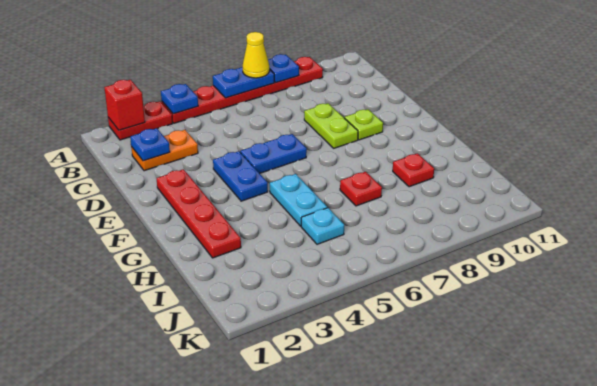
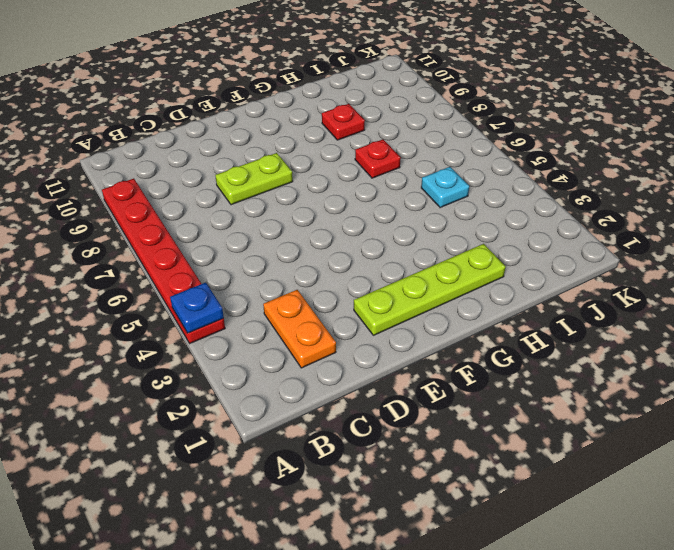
lime 1x4 plate [354,244,506,335] -> red 1x4 plate [157,169,241,258]
none -> red 1x2 plate [108,102,173,140]
none -> blue 1x2 plate [213,151,268,201]
none -> blue 1x2 plate [240,134,307,174]

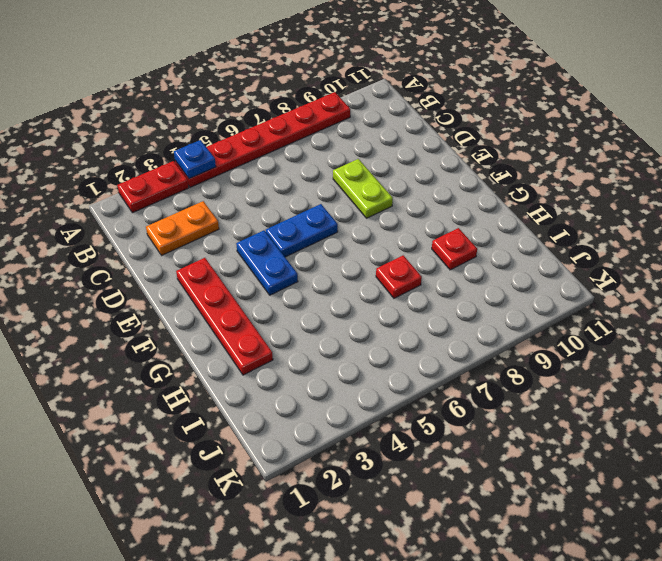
none -> lime 1x1 plate [344,109,383,140]
none -> cyan 1x2 plate [270,174,327,226]
none -> cyan 1x1 plate [301,208,344,244]

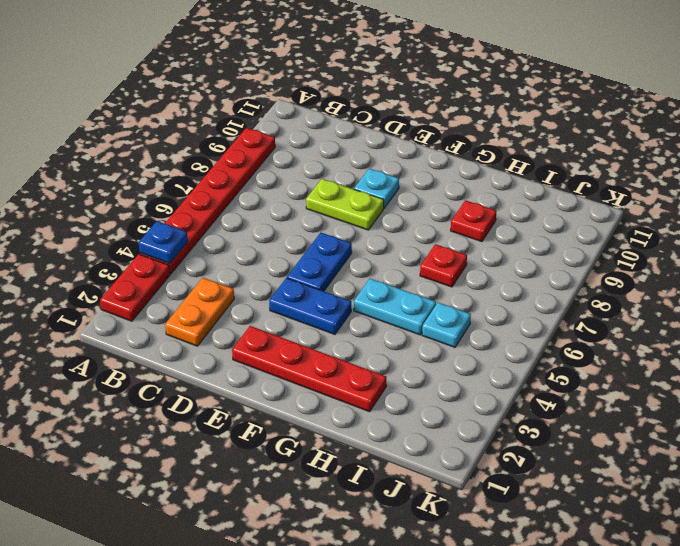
cyan 1x1 plate [354,169,399,208] -> lime 1x1 plate [344,109,383,140]
none -> red 1x1 brick [104,80,145,130]
none -> blue 1x2 plate [213,67,274,98]
none -> blue 1x1 plate [268,54,299,83]

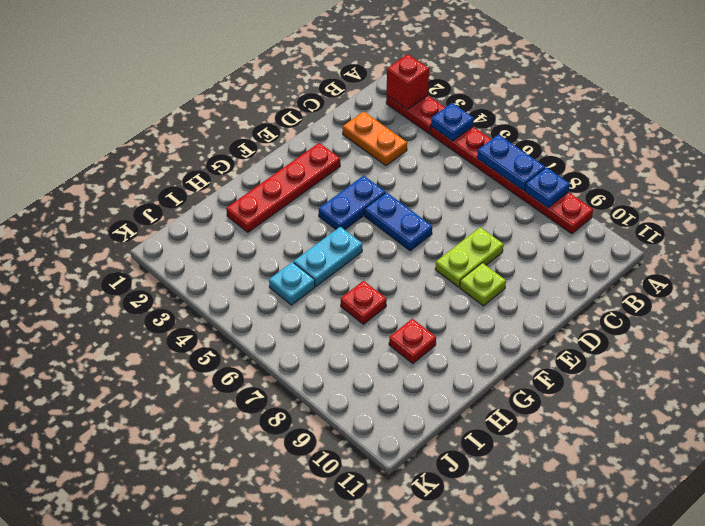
none -> blue 1x1 plate [130,128,170,161]
none -> yellow 1x1 cone [243,32,269,78]

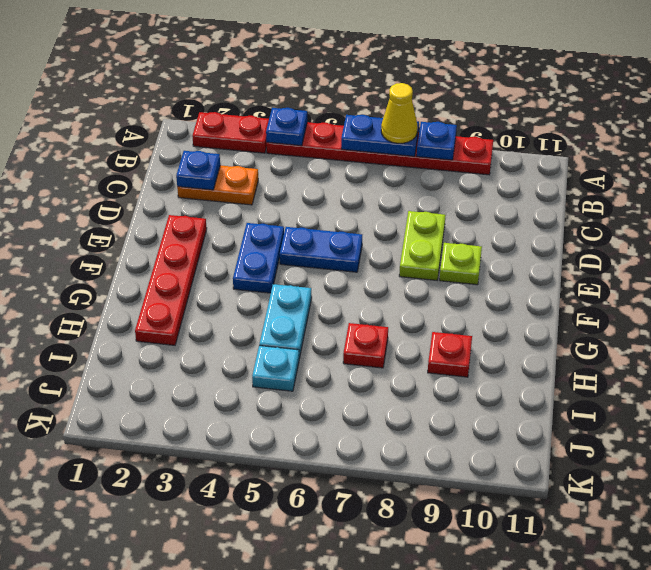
none -> red 1x1 brick [104,80,145,130]

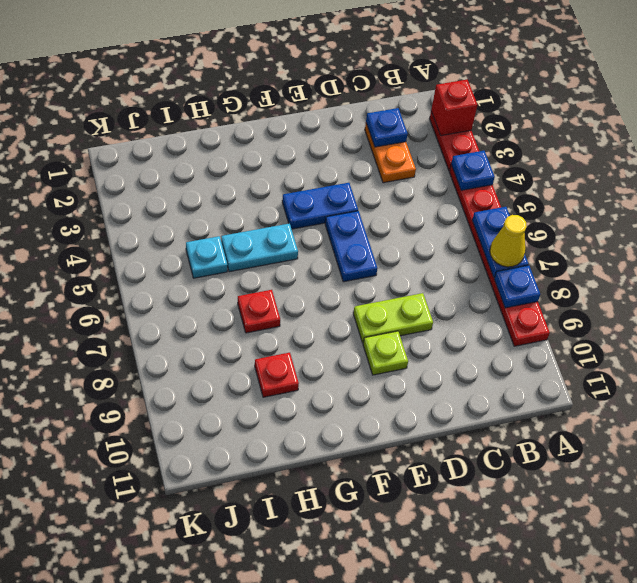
none -> red 1x4 plate [157,169,241,258]

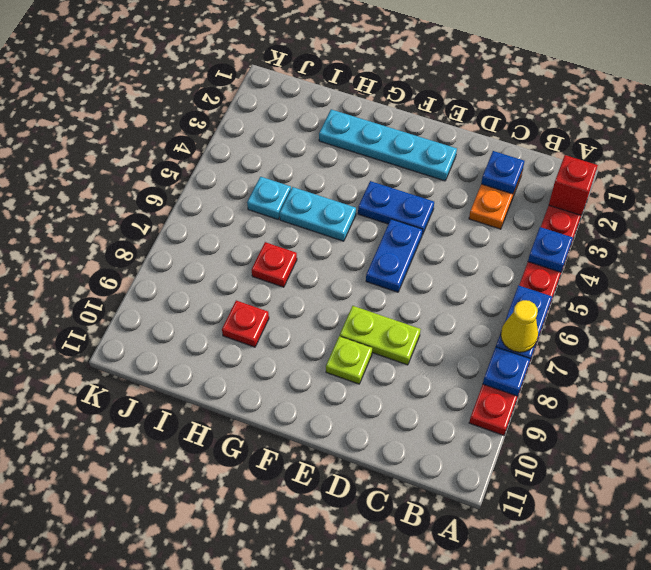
cyan 1x4 plate [319,109,457,181] -> red 1x4 plate [157,169,241,258]

